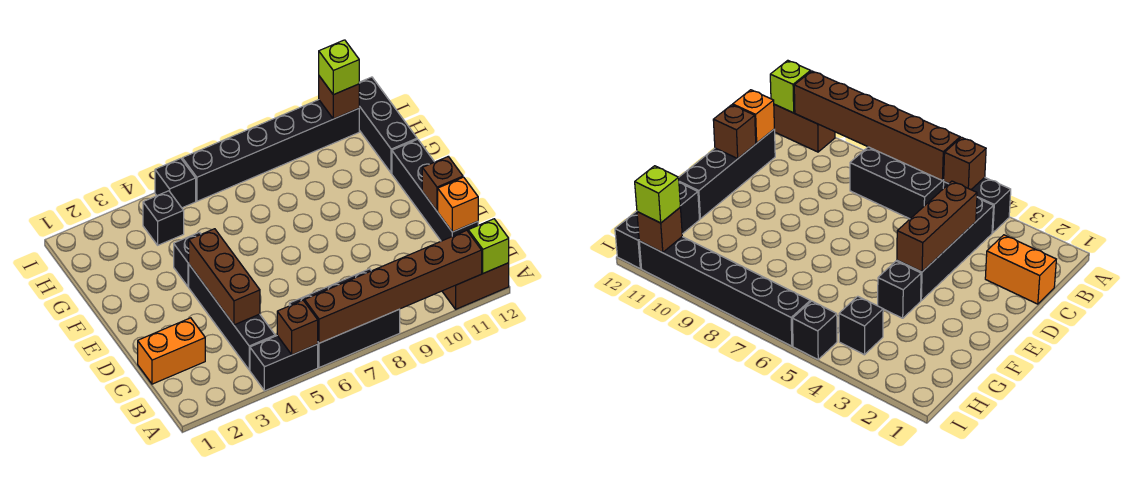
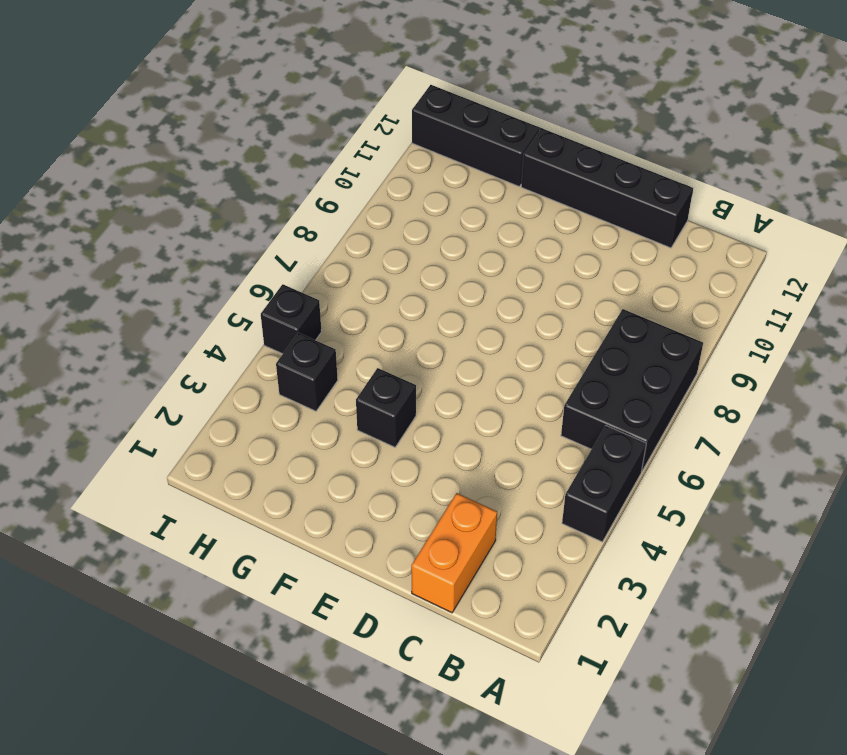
none -> brown 1x2 brick [442,263,509,309]
none -> black 1x4 brick [189,265,275,370]
none -> black 1x6 brick [182,100,359,201]

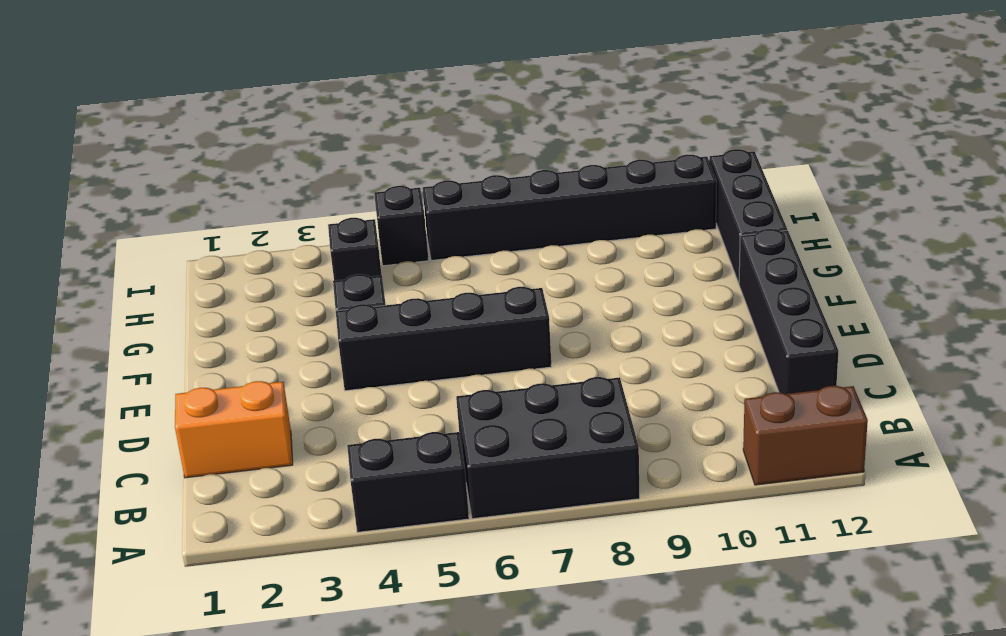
black 1x4 brick [336,287,551,391] -> black 1x4 brick turned to [189,265,275,370]
none -> brown 1x1 brick [277,300,318,355]
none -> brown 1x6 brick [305,230,482,343]
none -> lime 1x1 brick [468,219,509,273]

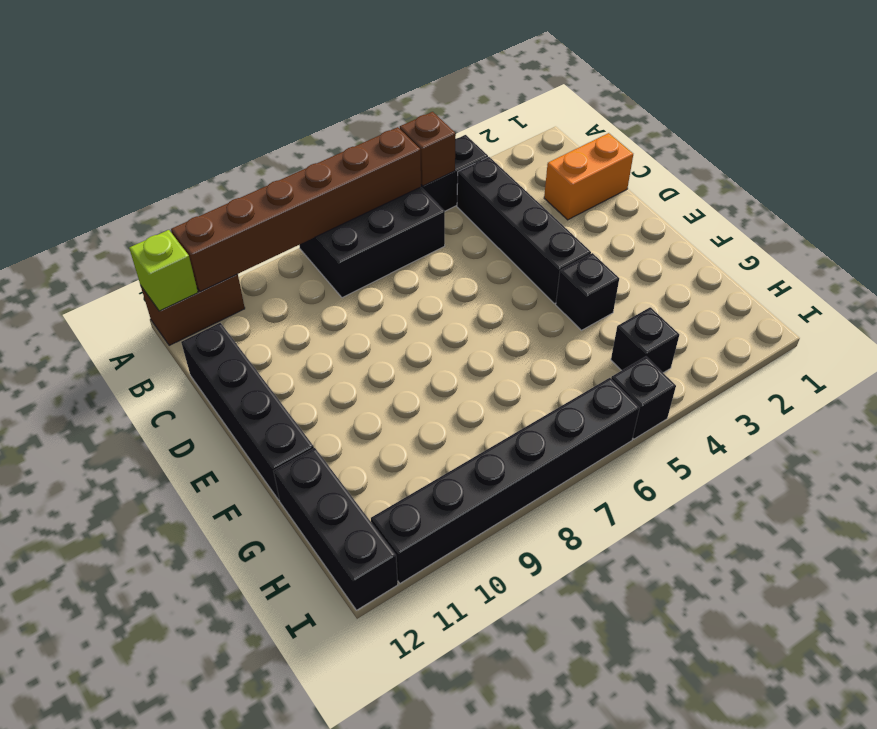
none -> brown 1x3 brick [189,229,260,325]
none -> orange 1x1 brick [438,177,478,232]
none -> brown 1x1 brick [422,157,463,211]

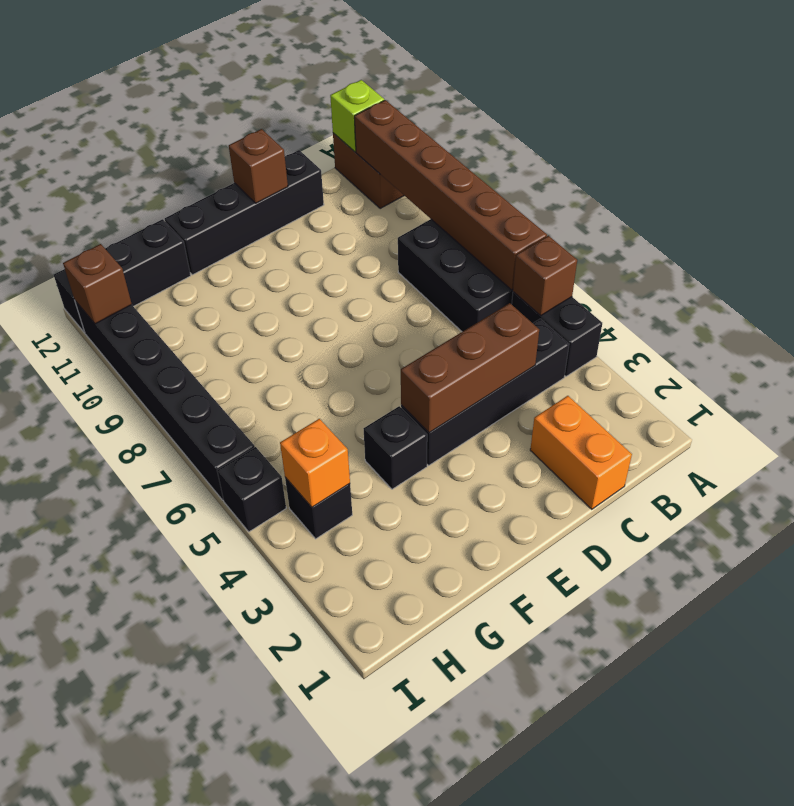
orange 1x1 brick [280,419,350,507] -> orange 1x1 brick moved to [438,177,478,232]
none -> lime 1x1 brick [319,40,359,95]

